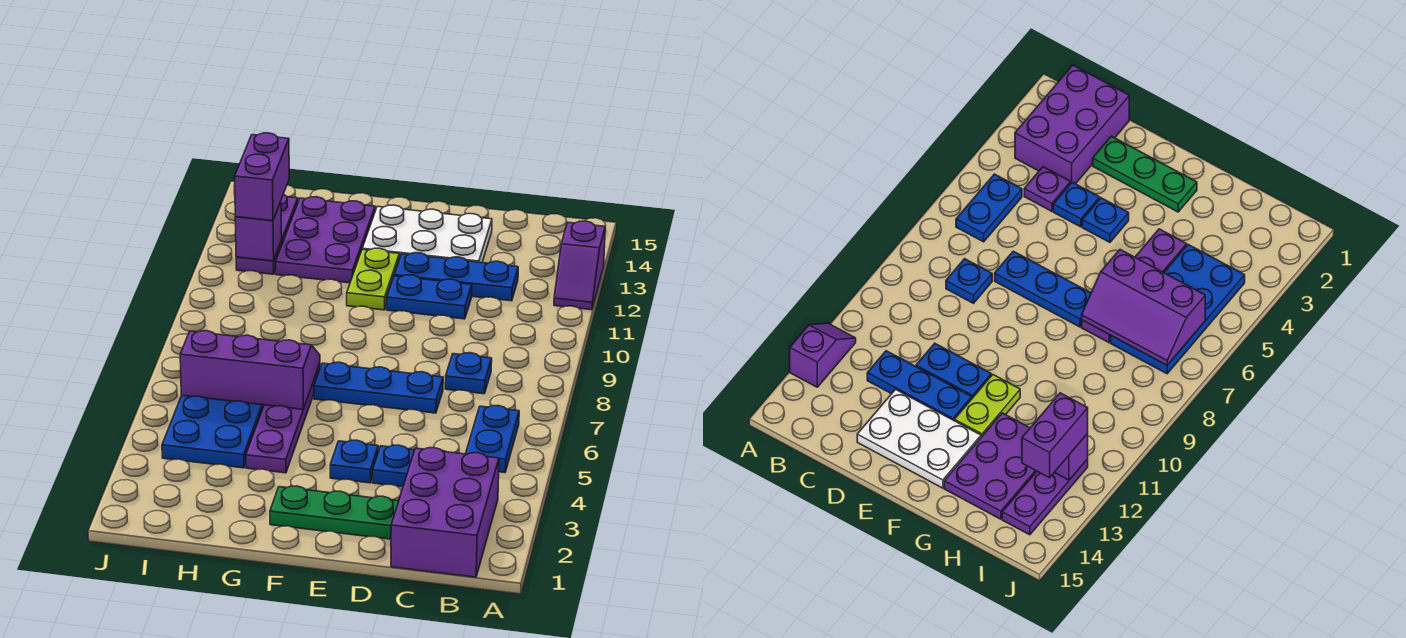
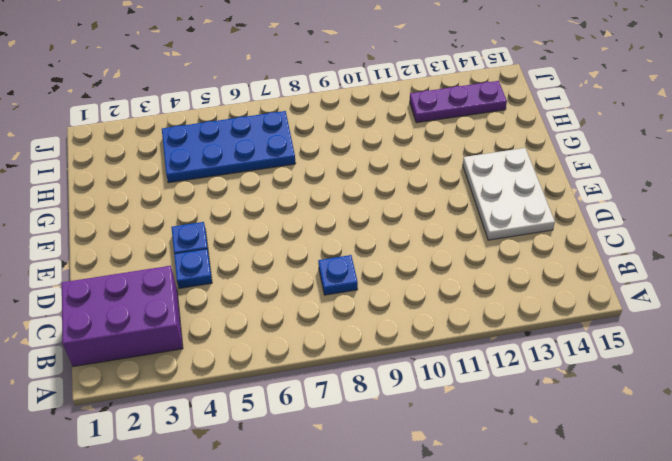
none -> purple 1x2 slope [554,221,605,310]
none -> blue 1x2 plate [466,406,519,473]
none -> purple 1x1 plate [1024,167,1071,211]

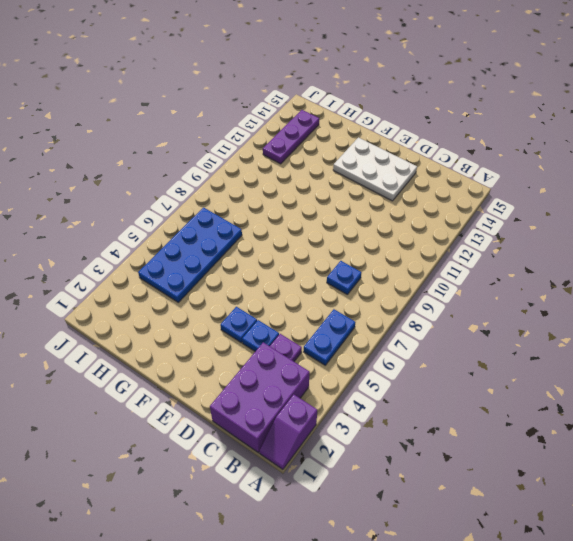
purple 1x2 slope [259,395,317,470] -> purple 1x2 slope moved to [554,221,605,310]
none -> blue 1x3 plate [394,253,518,301]
none -> green 1x3 plate [270,486,399,539]
none -> blue 1x3 plate [314,362,443,413]

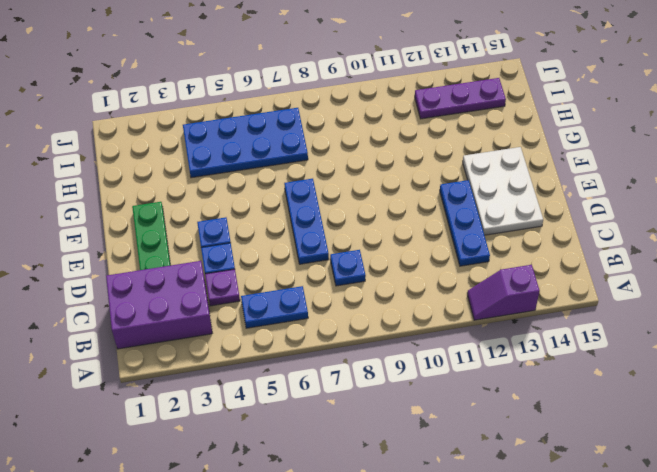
none -> blue 1x2 plate [387,275,472,319]
none -> lime 1x2 plate [347,248,399,310]
none -> purple 1x4 plate [246,364,320,473]

